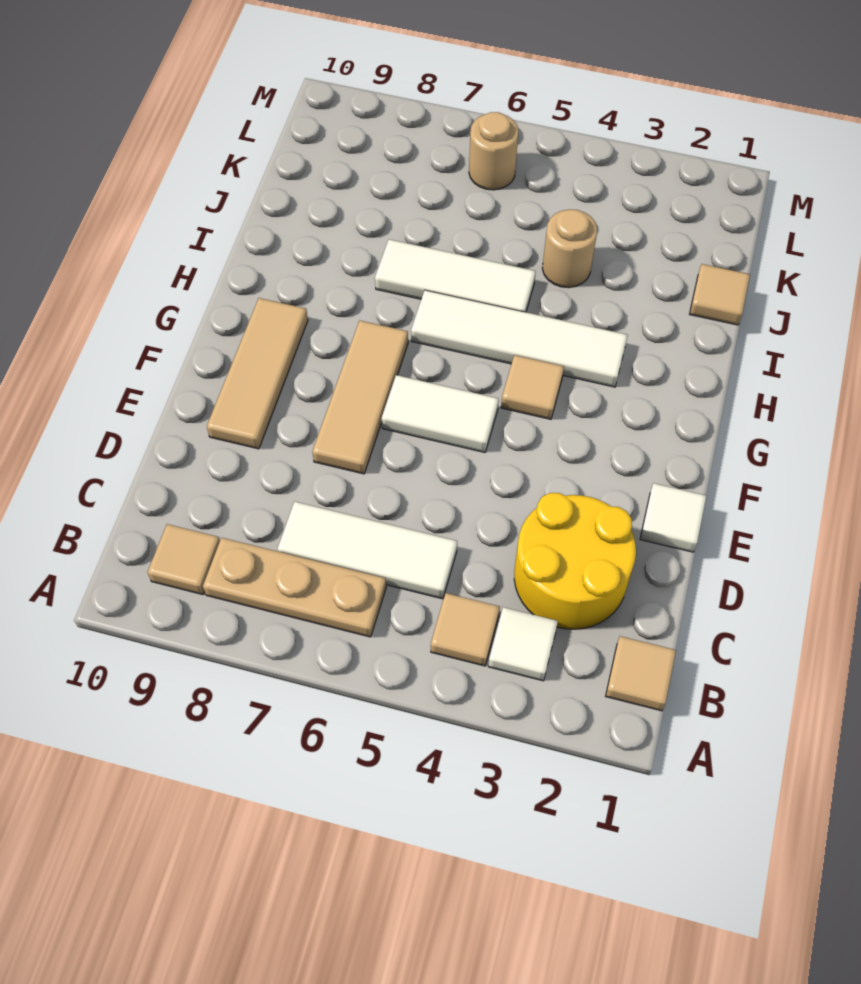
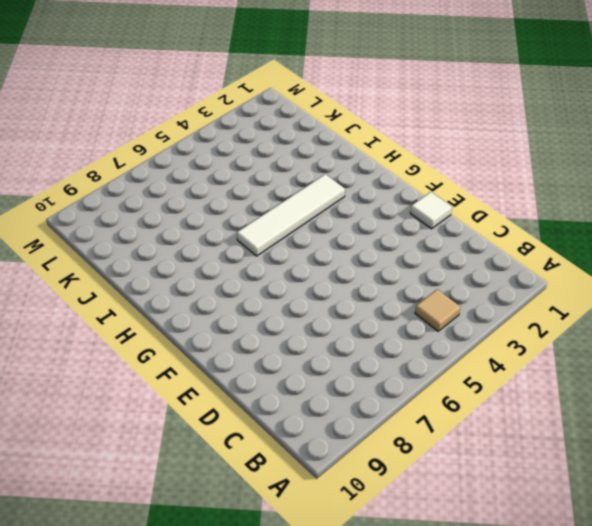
none -> tan 1x1 tile [606,636,676,711]
none -> white 1x1 tile [488,607,558,681]
none -> tan 1x3 plate [203,538,386,637]

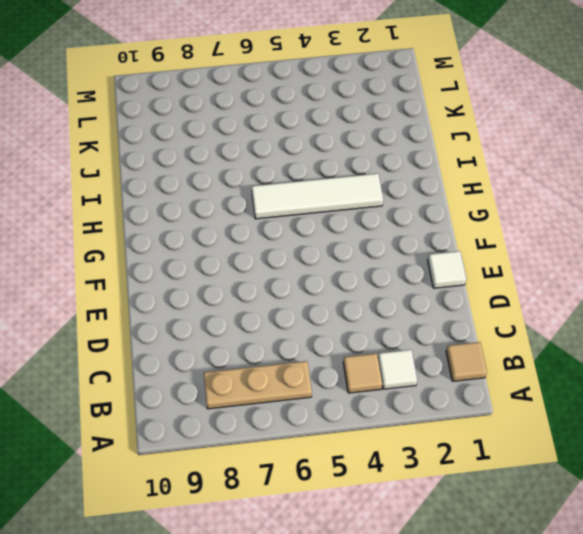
none -> tan 1x1 tile [148,524,220,595]
none -> yellow 2x2 round brick [514,493,636,629]
none -> white 1x3 tile [277,502,457,599]

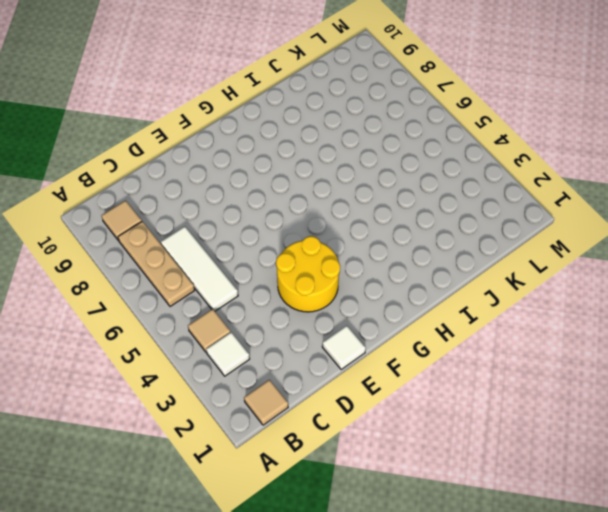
yellow 2x2 round brick [276,236,340,312] -> yellow 2x2 round brick moved to [514,493,636,629]
none -> tan 1x3 tile [312,321,408,474]
none -> tan 1x3 tile [207,298,308,449]
none -> white 1x2 tile [382,375,499,453]

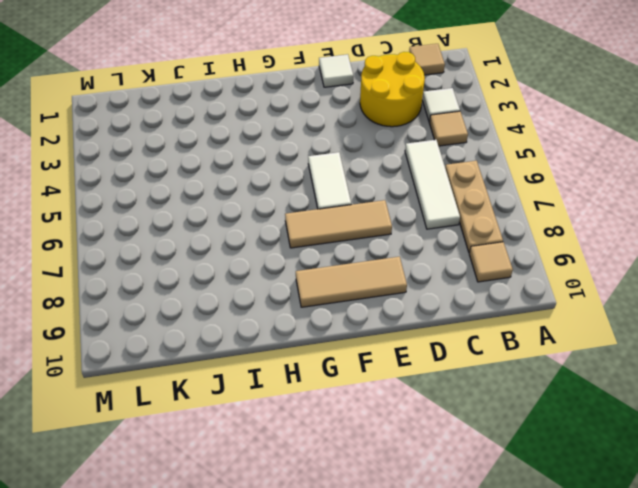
none -> tan 1x1 tile [501,355,564,419]
none -> white 1x4 tile [411,290,628,387]
none -> white 1x3 tile [375,239,536,312]

